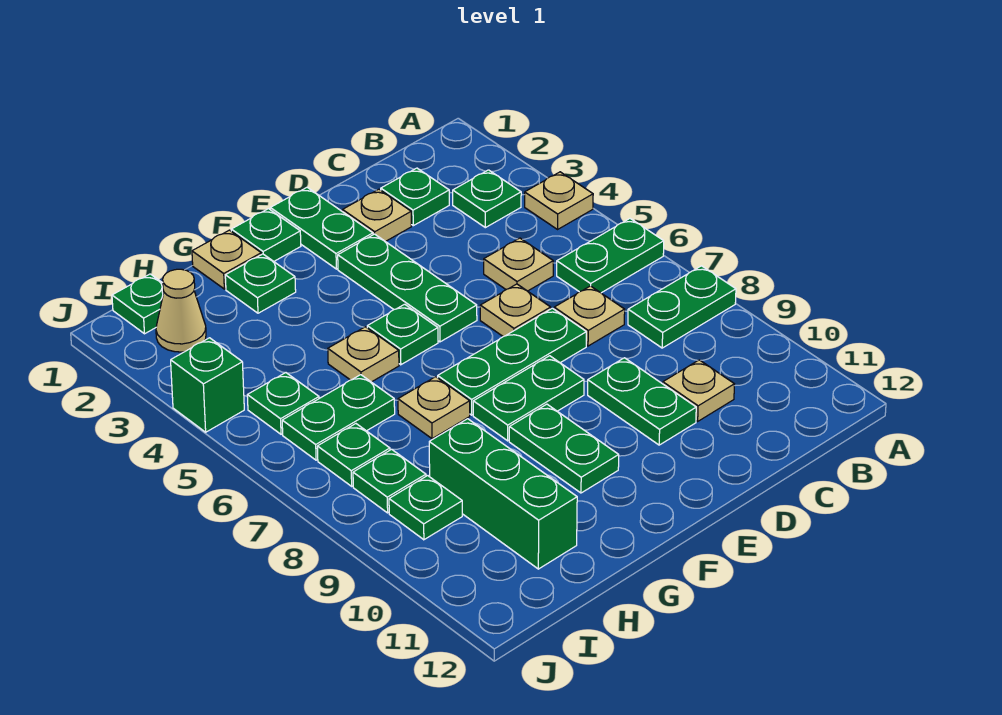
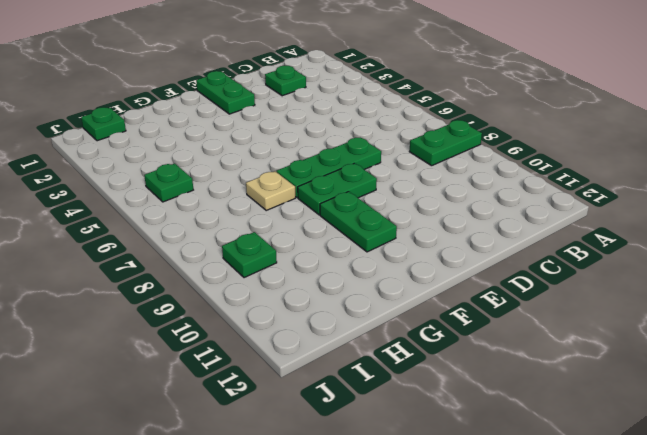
none -> tan 1x1 plate [525,172,593,229]
none -> green 1x2 plate [557,219,664,293]
none -> green 1x1 plate [453,170,521,228]
none -> tan 1x1 plate [484,238,553,291]

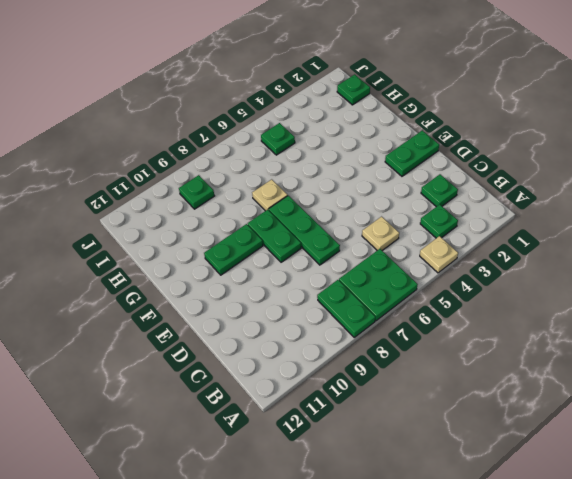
green 2x2 plate [339,249,418,321] -> green 1x2 plate [557,219,664,293]
none -> tan 1x1 plate [554,286,625,346]
none -> tan 1x1 plate [663,360,735,421]
none -> tan 1x1 plate [343,189,411,242]
none -> tan 1x1 plate [480,284,551,337]

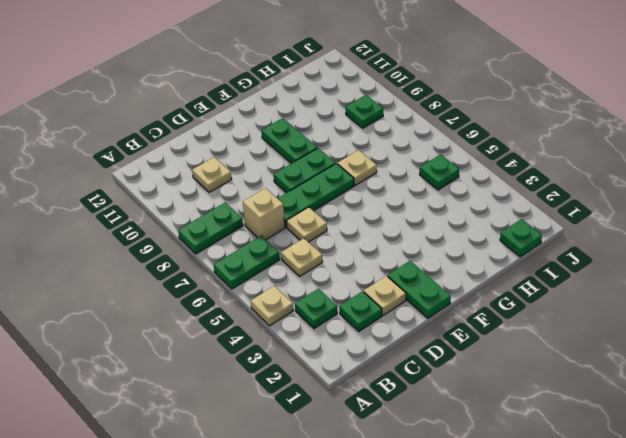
tan 1x1 brick [243,188,285,240] -> tan 1x1 plate [554,286,625,346]
none -> green 1x2 plate [588,358,696,445]
none -> green 1x3 plate [338,234,477,342]
none -> green 1x1 plate [231,209,301,261]
none -> green 1x1 plate [367,304,438,365]

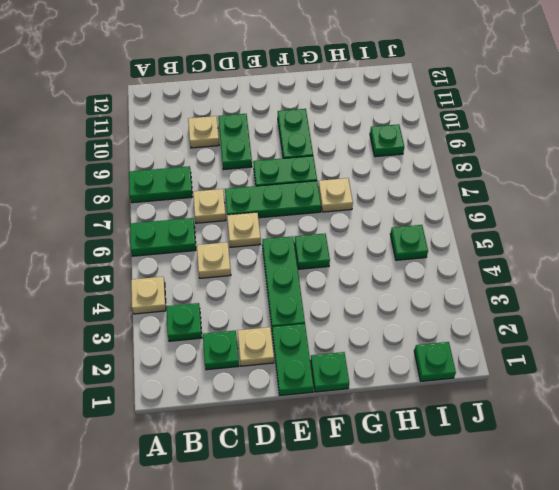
none -> tan 1x1 plate [192,230,261,289]
none -> green 1x1 plate [225,254,296,313]
none -> tan 1x1 plate [328,327,399,382]
none -> green 1x2 plate [282,375,395,460]

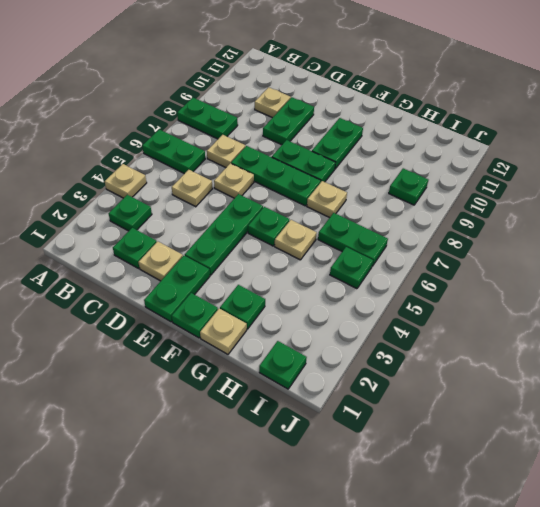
none -> green 1x3 brick [429,419,577,569]
none -> tan 1x1 cone [156,269,206,352]
none -> green 1x1 plate [317,424,390,486]
none -> green 1x1 plate [353,449,426,513]

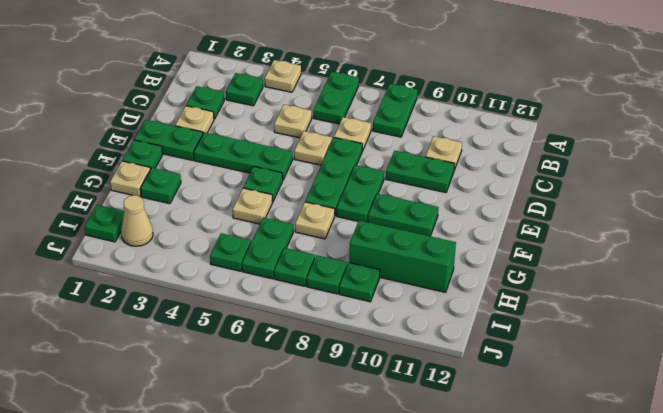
none -> green 1x1 brick [171,338,244,432]

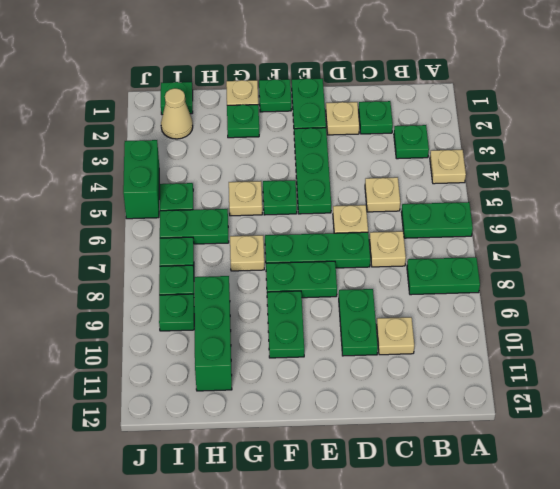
green 1x2 brick [123,140,159,219] -> green 1x1 brick [171,338,244,432]

